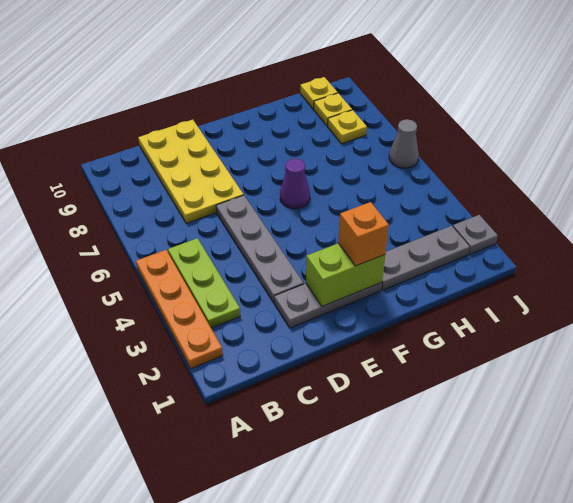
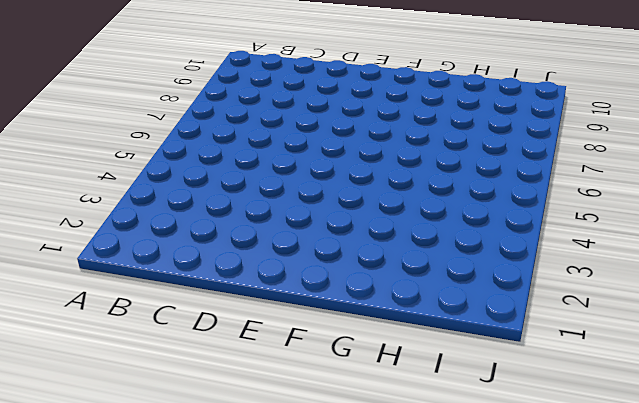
none -> orange 1x4 plate [136,250,223,369]
none -> lime 1x3 plate [168,238,240,328]
none -> yellow 2x4 plate [138,120,244,223]

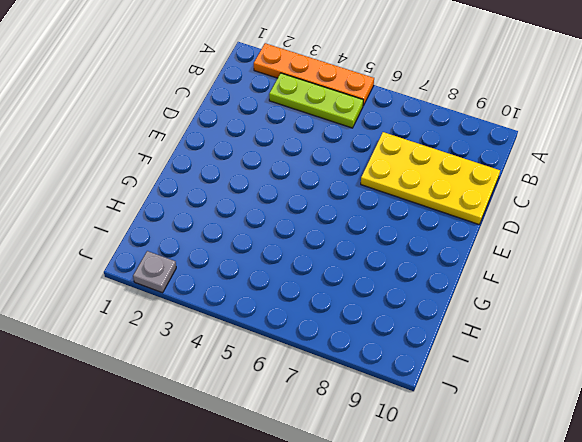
none -> grey 1x3 plate [274,282,382,328]
none -> grey 1x4 plate [216,195,304,303]
none -> purple 1x1 cone [280,158,310,209]

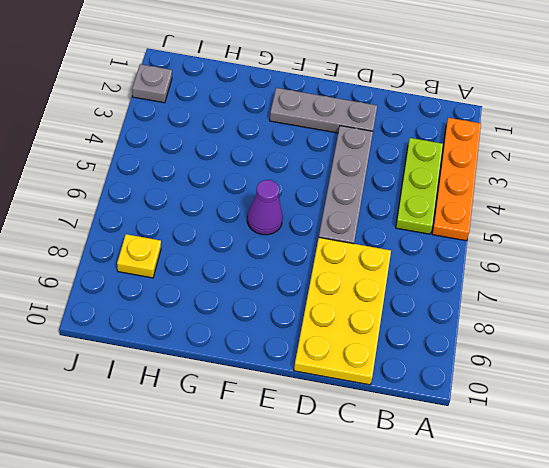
none -> grey 1x3 plate [381,226,470,290]
none -> yellow 1x1 plate [314,93,352,126]
none -> yellow 1x1 plate [300,77,338,109]

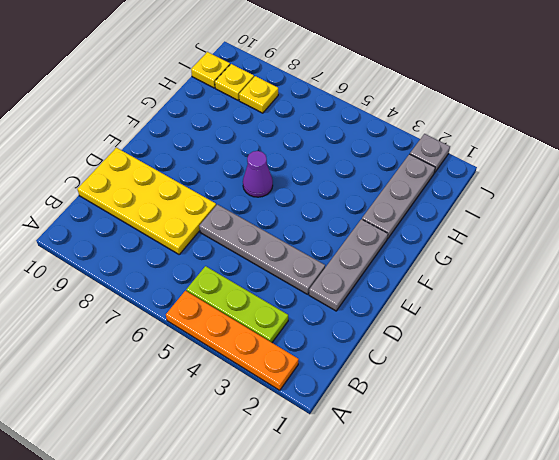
none -> grey 1x1 cone [389,119,419,168]
none -> lime 1x2 brick [306,243,385,306]
none -> orange 1x1 brick [338,202,389,266]

